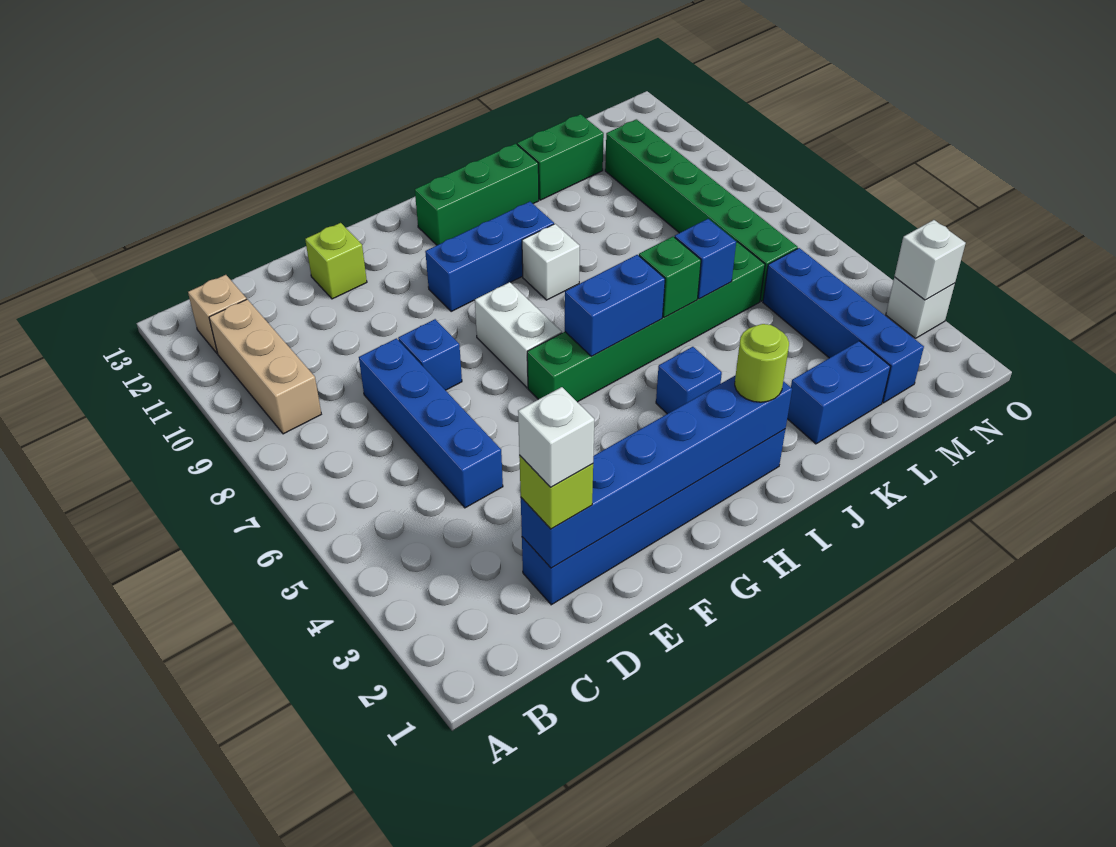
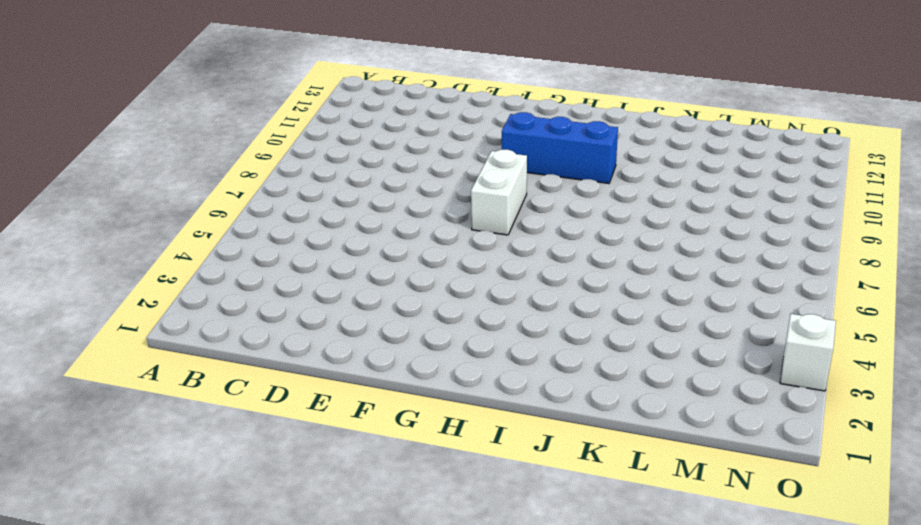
none -> tan 1x3 brick [209,299,321,434]
none -> tan 1x1 brick [188,275,247,353]
none -> blue 1x6 brick [522,429,785,605]

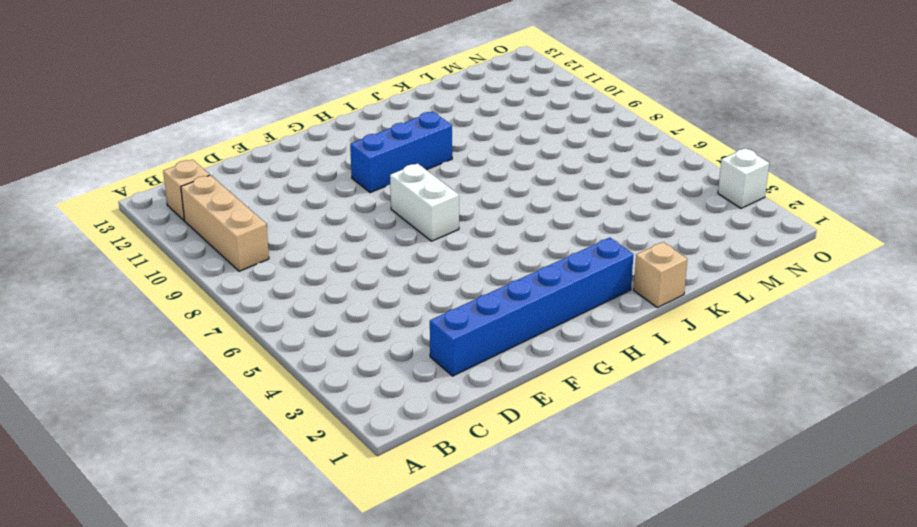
tan 1x1 brick [634,242,687,308] -> none
none -> blue 1x4 brick [359,338,503,508]
none -> blue 1x1 brick [398,319,462,390]
none -> lime 1x1 brick [305,223,367,299]

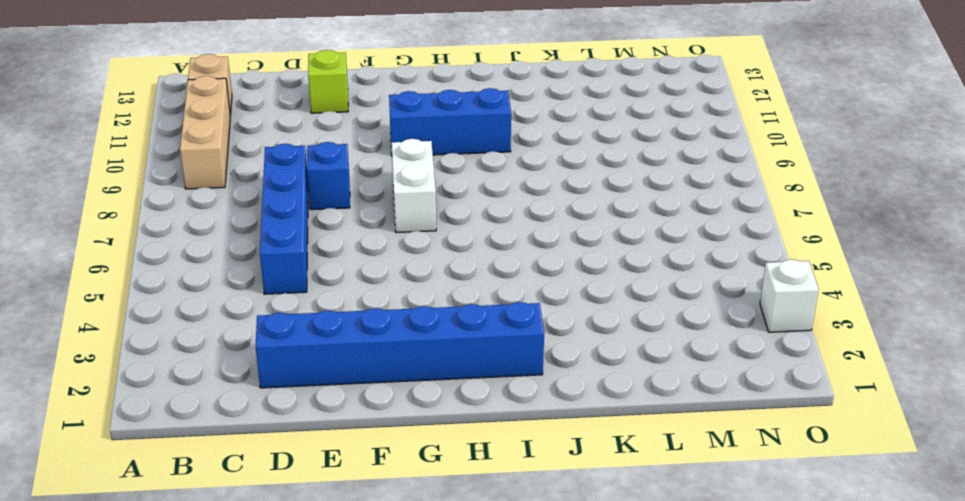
none -> green 1x6 brick [527,242,765,402]
none -> green 1x3 brick [415,144,539,245]
none -> blue 1x1 brick [656,347,722,414]

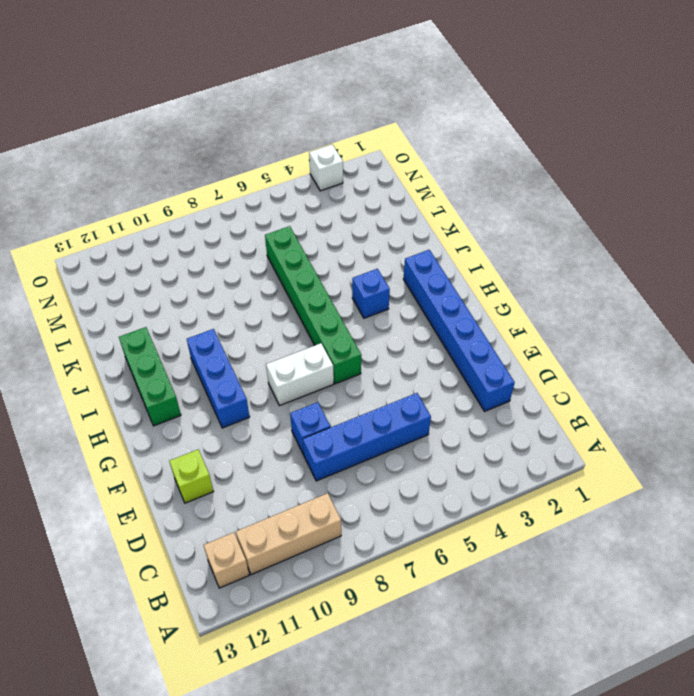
none -> white 1x1 brick [522,224,580,300]
none -> blue 1x2 brick [787,341,891,444]
none -> green 1x2 brick [517,114,604,200]

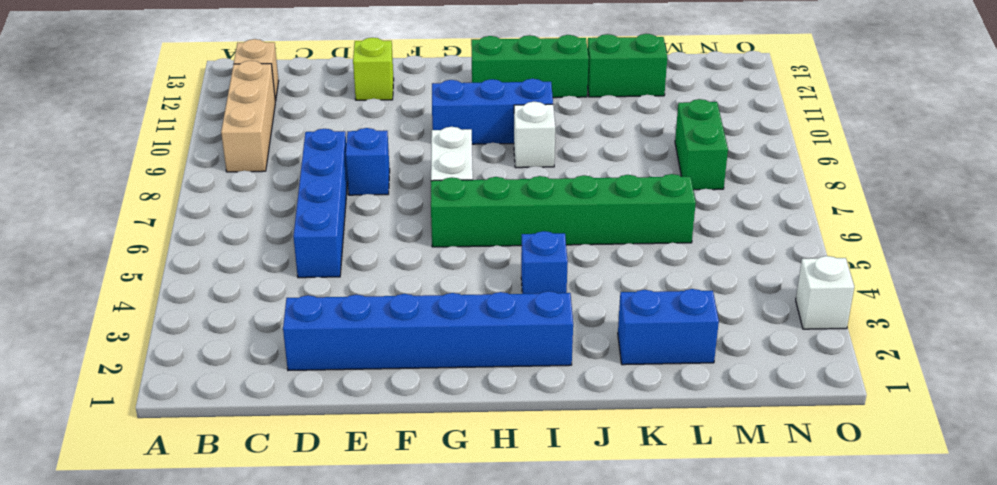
green 1x2 brick [675,99,728,190] -> green 1x6 brick [605,119,798,301]
none -> blue 1x4 brick [763,248,924,403]
none -> blue 1x6 brick [521,375,792,568]
none -> blue 1x2 brick [565,255,665,356]

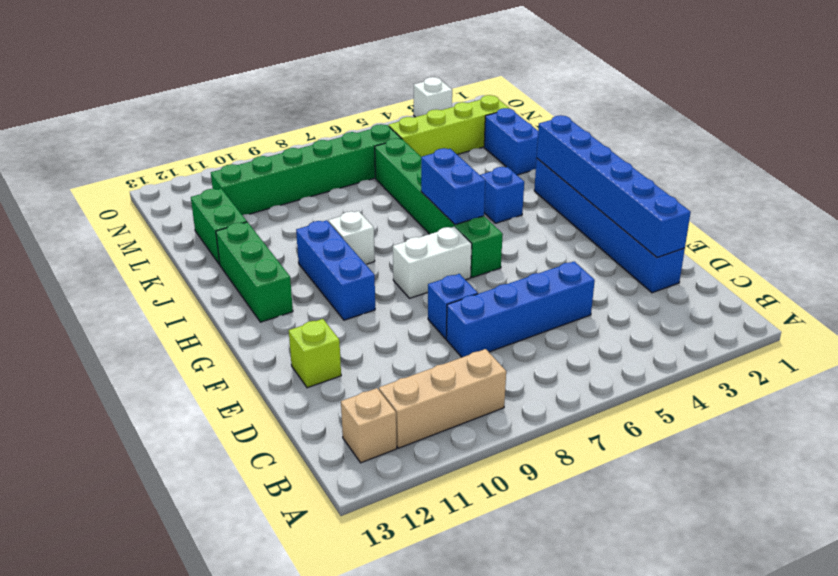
lime 1x4 brick [388,95,509,157] -> blue 1x4 brick [763,248,924,403]
none -> green 1x1 brick [639,237,701,317]
none -> blue 1x1 brick [675,219,736,299]
none -> white 1x1 brick [894,220,966,300]

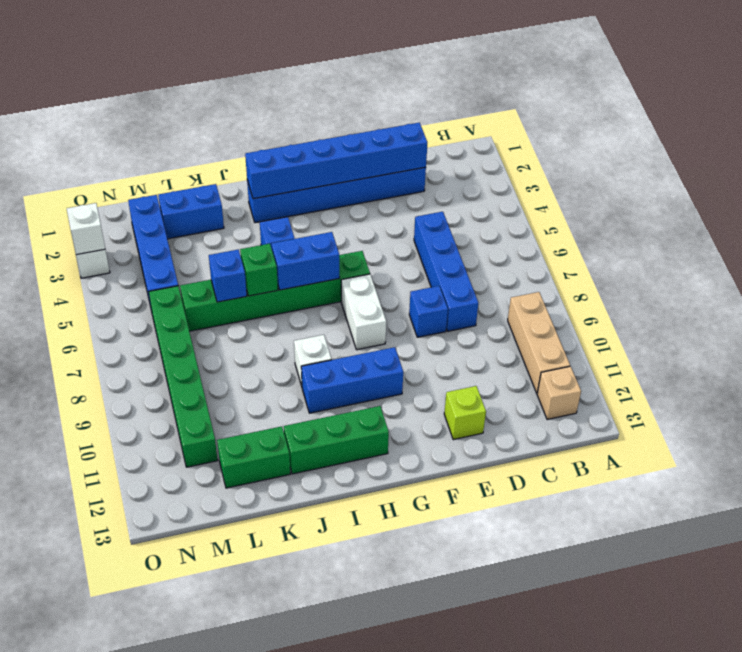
none -> lime 1x1 brick [519,455,593,529]
none -> lime 1x1 round brick [735,324,789,402]
none -> white 1x1 brick [518,387,594,487]

